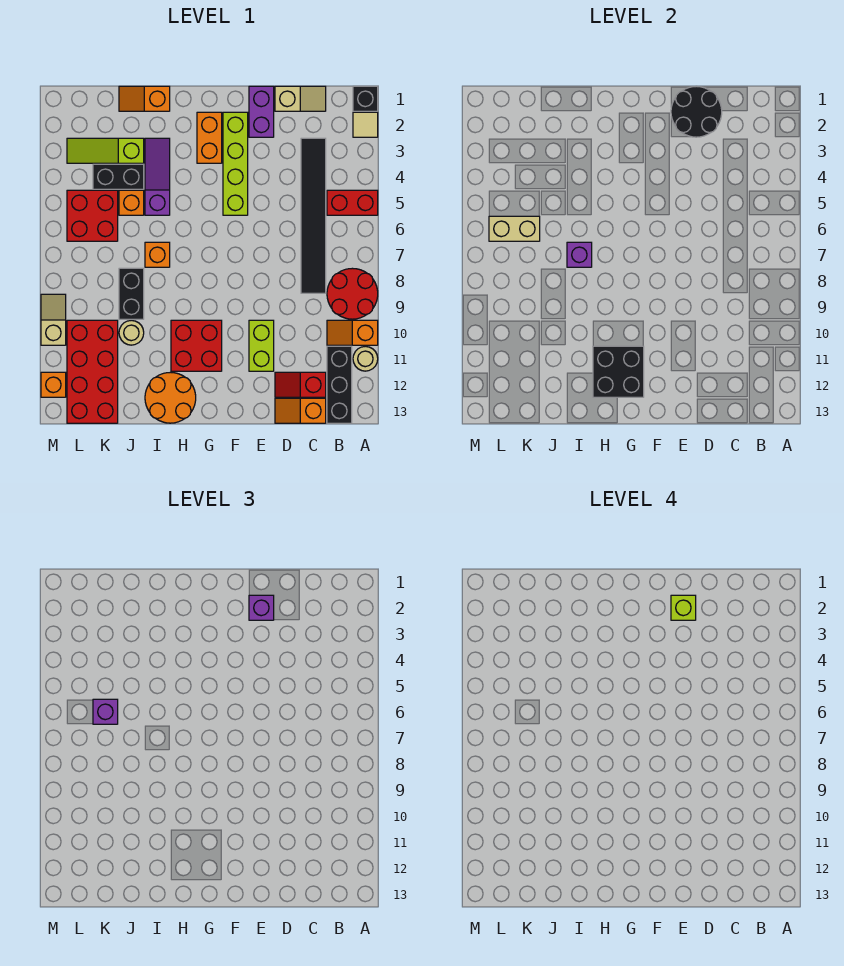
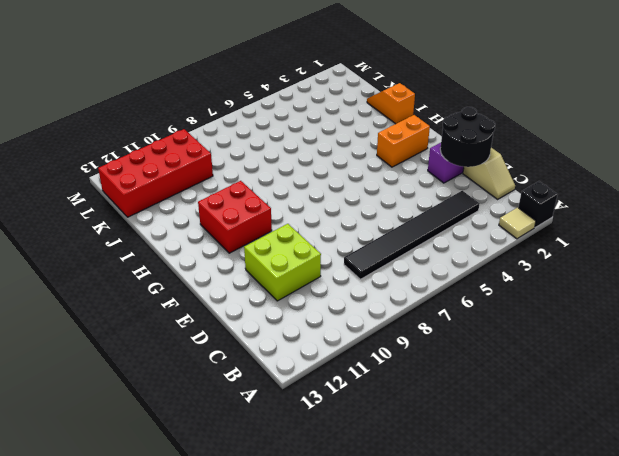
lime 2x2 brick [244,224,321,301] -> lime 1x2 brick [249,320,274,371]
none -> red 1x2 brick [327,190,378,215]
none -> red 2x2 round brick [327,268,378,319]
none -> orange 1x2 slope [327,320,378,345]
none -> tan 1x1 round brick [353,346,378,371]

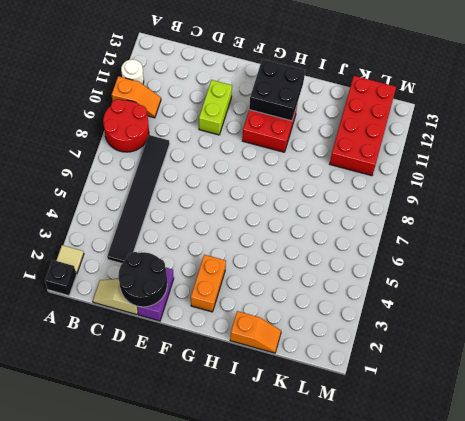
white 1x1 round brick [121,59,144,84] -> tan 1x1 round brick [353,346,378,371]
none -> red 1x2 brick [327,190,378,215]
none -> black 1x3 brick [327,346,352,423]
none -> red 1x2 slope [275,372,326,397]
none -> orange 1x2 slope [275,398,326,423]

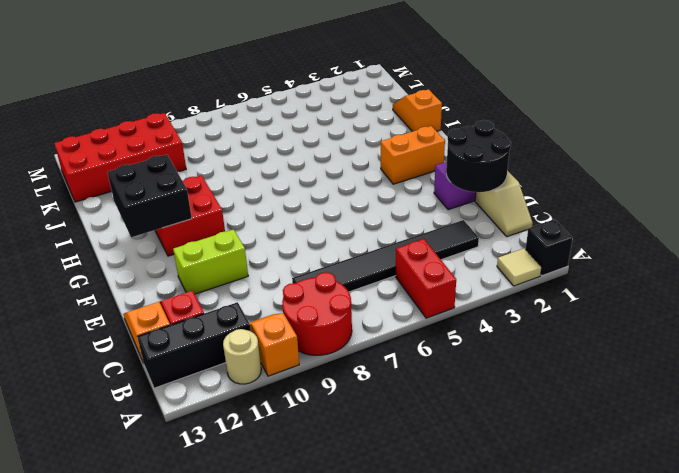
none -> lime 1x4 brick [223,112,248,215]
none -> orange 2x2 round brick [145,372,196,423]
none -> purple 1x3 slope [145,138,170,215]
none -> orange 1x1 brick [145,242,170,267]

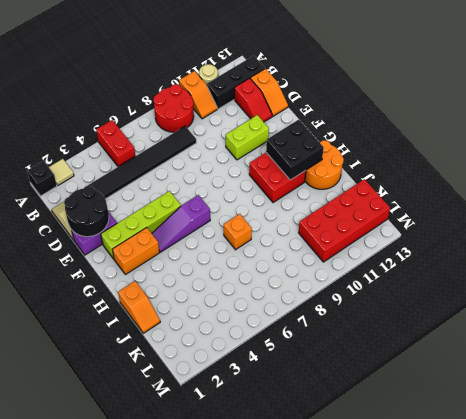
purple 1x3 slope [152,195,210,252] -> purple 1x3 slope moved to [145,138,170,215]
none -> lime 1x3 slope [67,138,144,163]
none -> black 1x2 brick [93,164,144,189]
none -> orange 1x1 brick [119,190,144,215]
none -> black 1x2 brick [119,268,144,319]

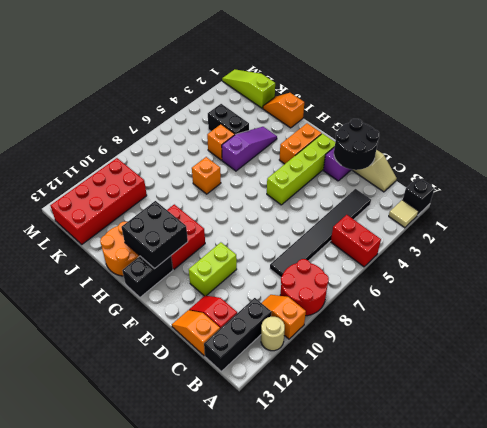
black 1x2 brick [122,256,173,297] -> black 1x2 brick moved to [119,268,144,319]
lime 1x3 slope [222,69,275,108] -> lime 1x3 slope moved to [67,138,144,163]
none -> tan 1x1 round brick [119,320,144,345]
none -> red 2x2 brick [67,190,118,241]
none -> tan 1x2 slope [41,294,66,345]
none -> orange 1x1 brick [41,372,66,397]

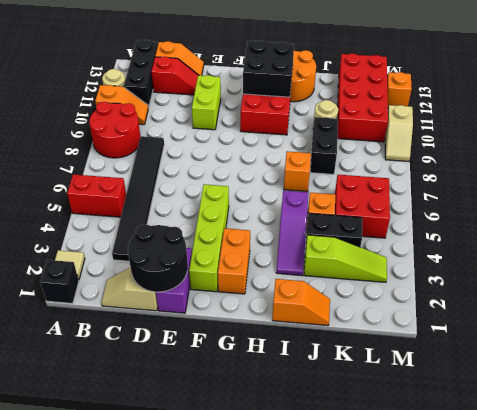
none -> purple 1x1 brick [567,242,592,267]
none -> tan 1x2 brick [489,216,540,241]
none -> purple 1x1 brick [249,595,274,620]
none -> purple 1x1 brick [93,699,118,724]

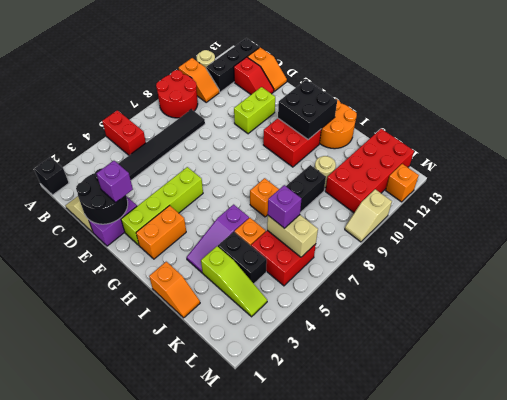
none -> tan 1x1 tile [353,112,378,137]
none -> purple 1x1 brick [567,242,592,267]
none -> lime 1x1 brick [671,595,696,620]

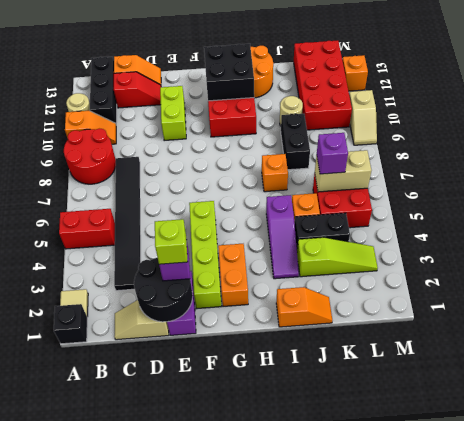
none -> purple 1x1 brick [567,242,592,267]

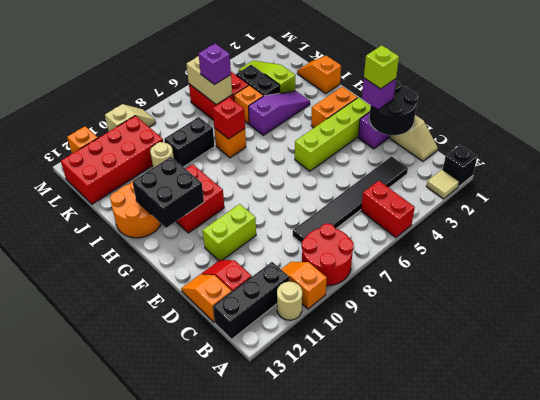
red 1x1 brick [213,97,245,139] -> purple 1x1 brick [567,242,592,267]

